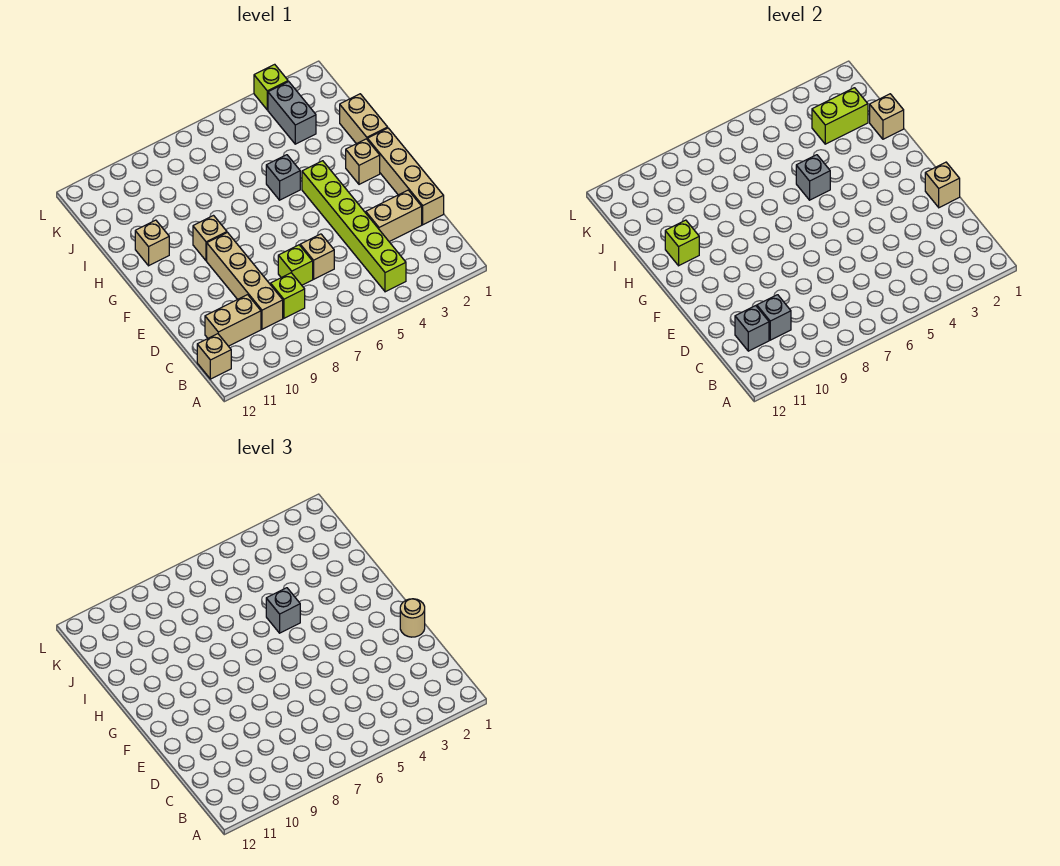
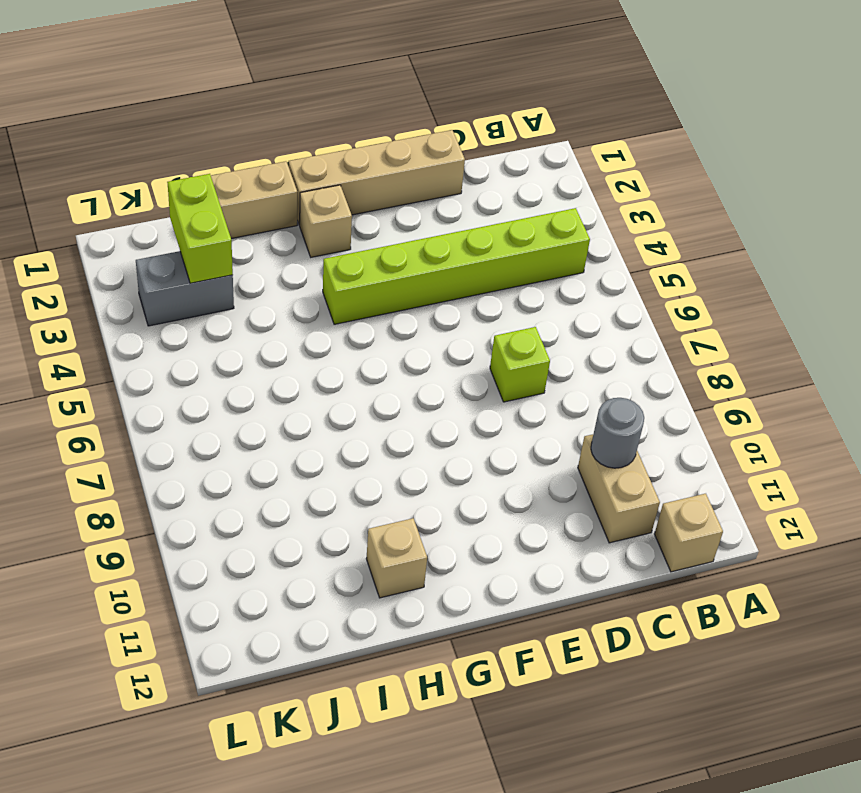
grey 1x1 round brick [591,398,644,468] -> grey 1x1 brick [757,295,791,340]
none -> lime 1x1 brick [271,273,305,318]
none -> tan 1x4 brick [207,233,283,329]
none -> tan 1x2 brick [366,190,422,242]

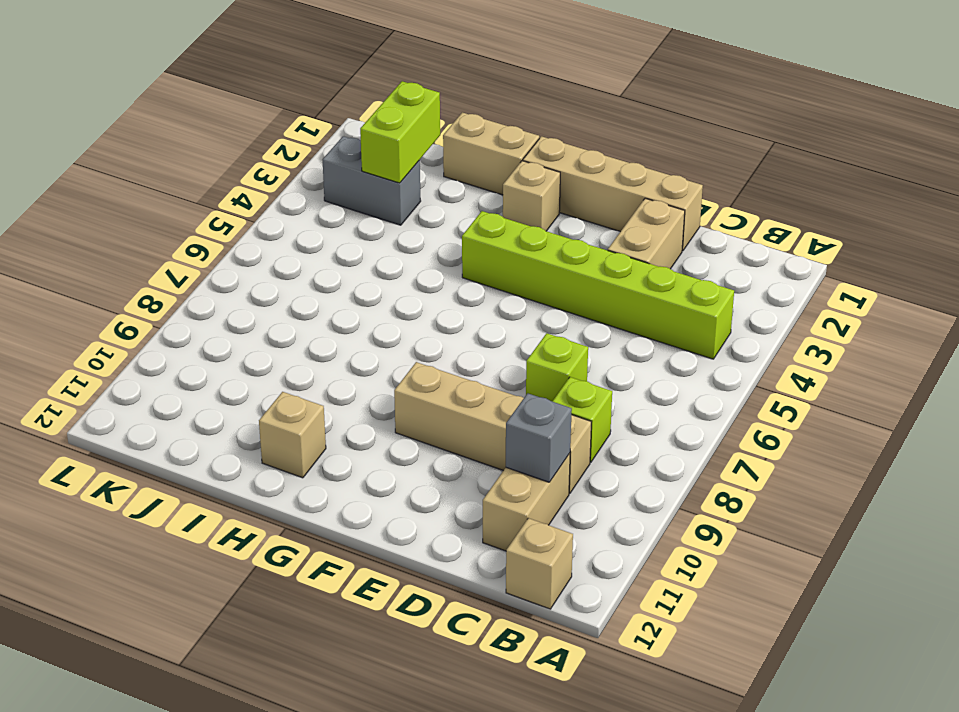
none -> tan 1x1 brick [300,234,334,279]
none -> tan 1x1 brick [193,216,227,261]
none -> grey 1x1 brick [266,155,300,200]

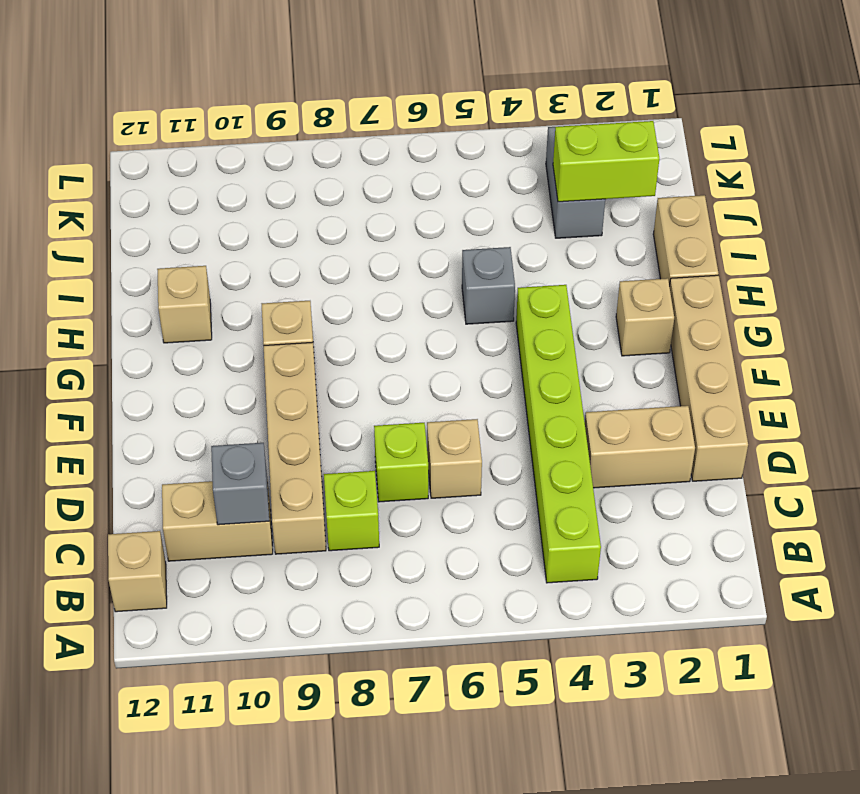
none -> lime 1x1 brick [254,64,288,110]
none -> grey 1x1 brick [735,306,769,351]
none -> tan 1x1 brick [925,162,960,208]

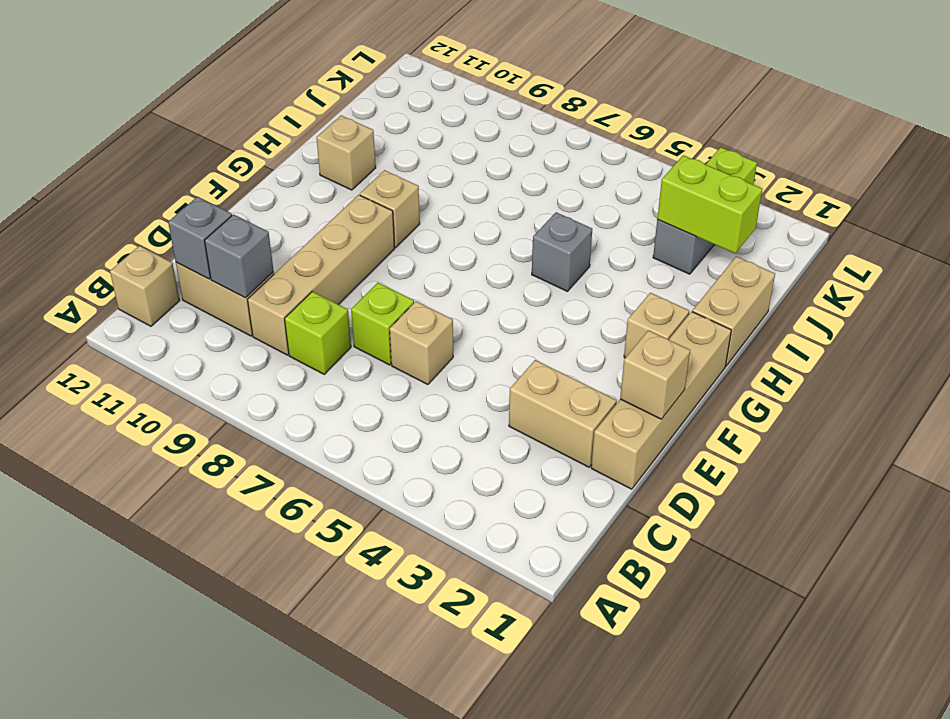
none -> lime 1x6 brick [302,161,406,292]
none -> grey 1x1 brick [796,155,830,200]
none -> lime 1x1 brick [665,220,699,266]

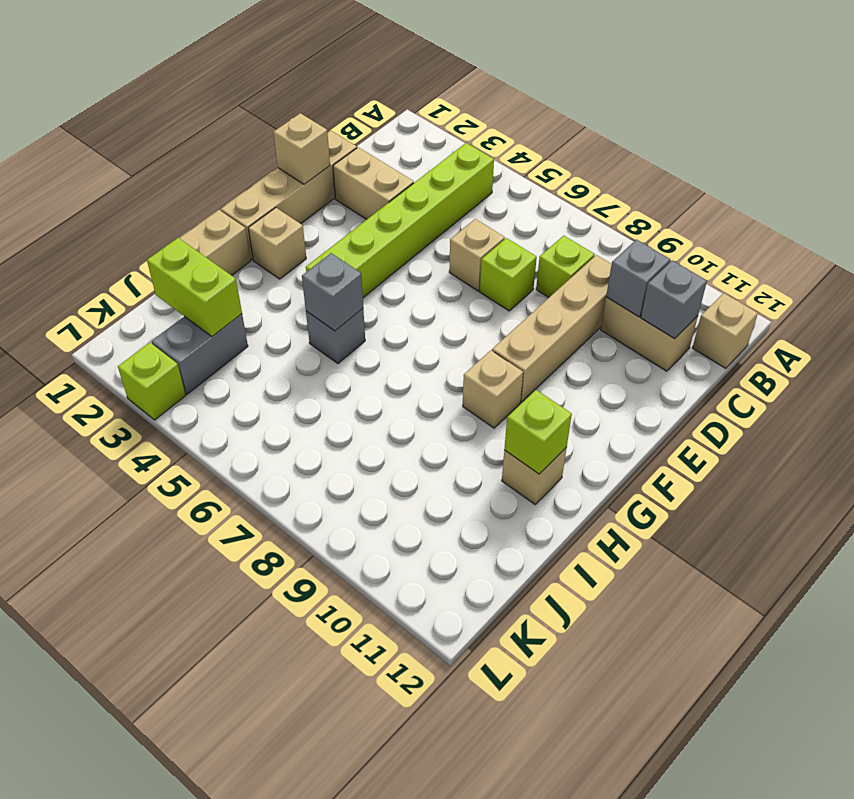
none -> tan 1x1 brick [870,94,904,139]
none -> tan 1x1 round brick [400,599,425,637]
none -> grey 1x1 brick [266,588,300,633]

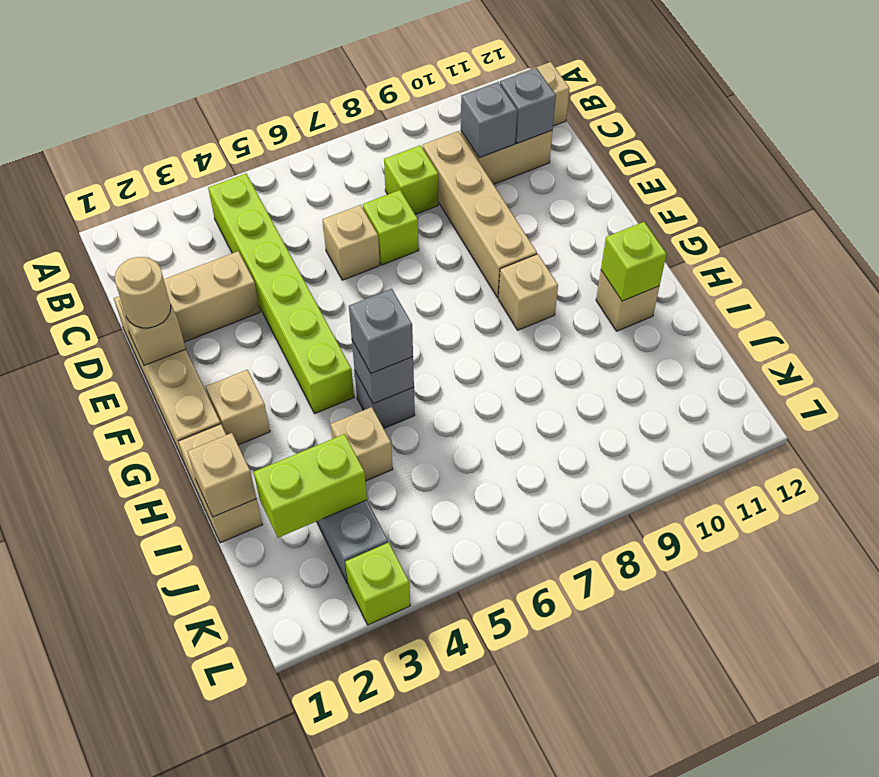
tan 1x1 brick [330,407,393,481] -> none

